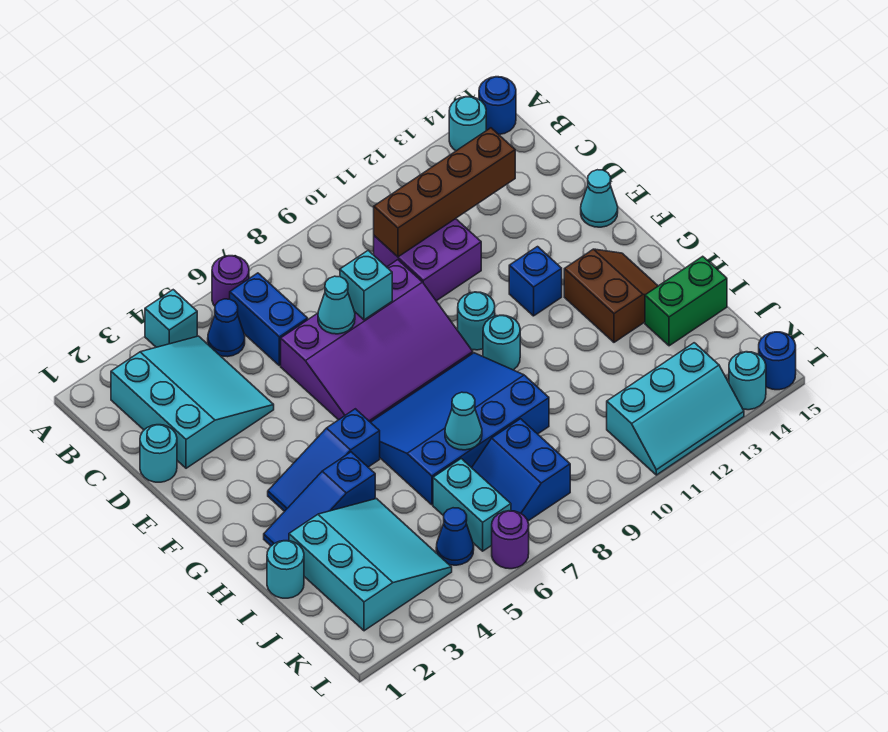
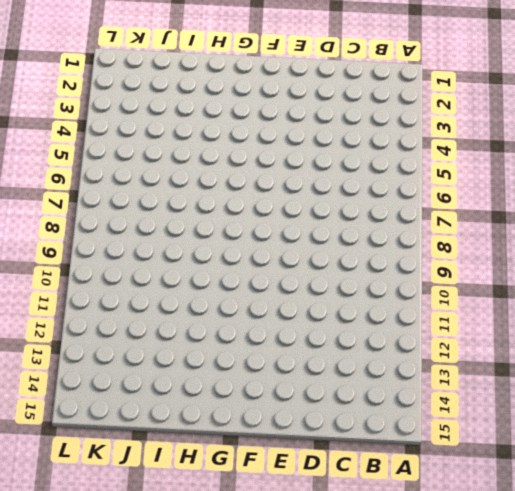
none -> cyan 1x1 brick [145,290,197,347]
none -> purple 1x1 round brick [212,256,249,306]
none -> cyan 1x1 round brick [449,97,486,151]
none -> blue 1x1 round brick [479,77,516,134]

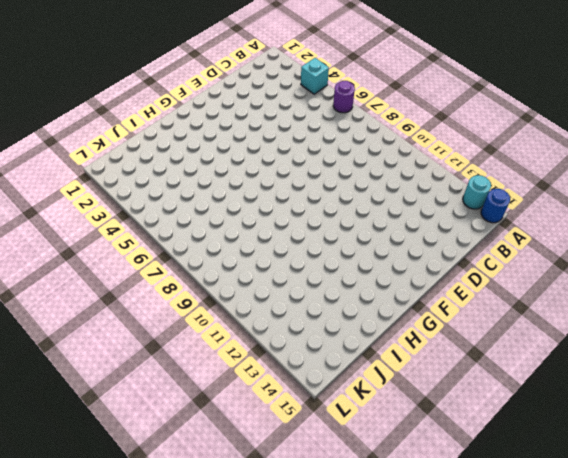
none -> cyan 3x3 slope [111,336,274,468]
none -> blue 1x1 cone [208,299,245,357]
none -> blue 1x2 brick [230,273,308,366]
none -> purple 2x2 brick [374,219,481,301]

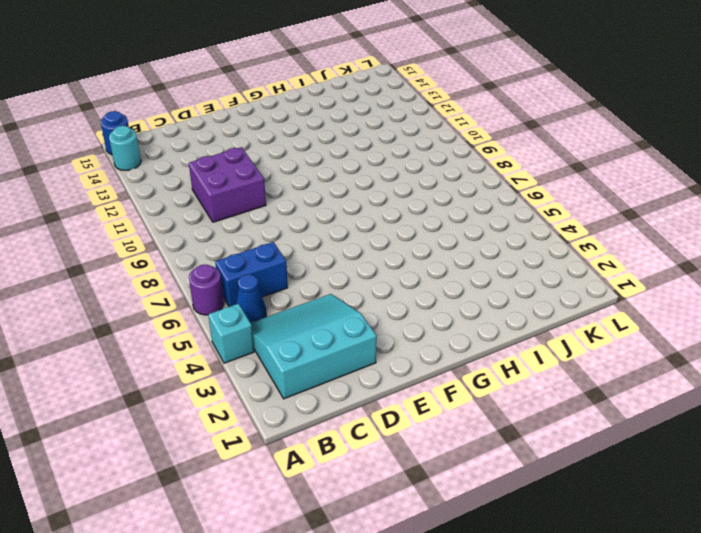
none -> cyan 1x1 round brick [140,425,177,482]
none -> purple 3x4 slope [281,260,473,422]
none -> cyan 1x1 cone [581,170,618,227]
none -> cyan 1x1 round brick [458,292,495,350]

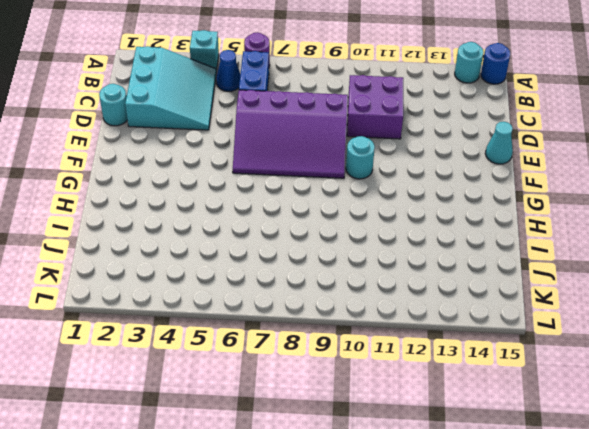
none -> blue 1x1 brick [509,247,562,316]
none -> blue 1x3 slope [268,409,380,511]
none -> blue 3x4 slope [371,353,549,505]
none -> cyan 1x1 round brick [483,315,520,370]

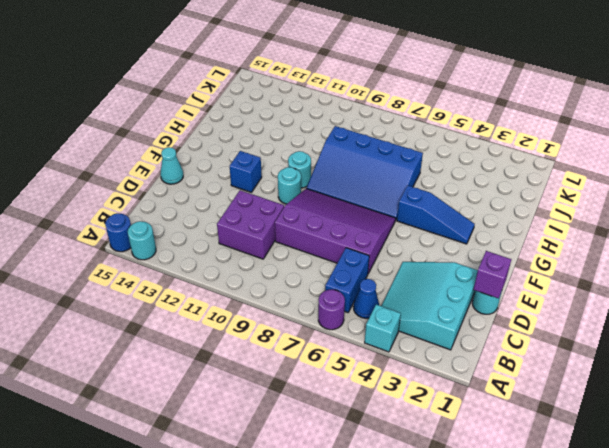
purple 1x1 brick [474,251,511,298] -> none
none -> brown 2x2 slope [564,249,658,342]
none -> blue 1x3 slope [264,452,375,546]
none -> cyan 1x1 round brick [267,541,304,598]
none -> cyan 3x3 slope [289,499,452,631]

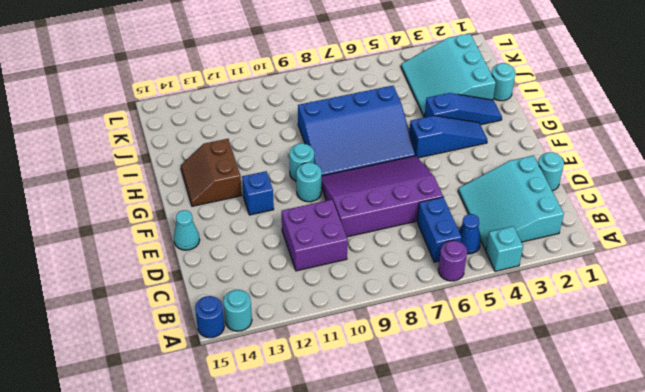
none -> green 1x2 brick [645,256,727,346]
none -> cyan 1x2 brick [433,459,511,551]
none -> blue 2x2 slope [472,419,570,521]
none -> blue 1x1 cone [436,508,474,565]

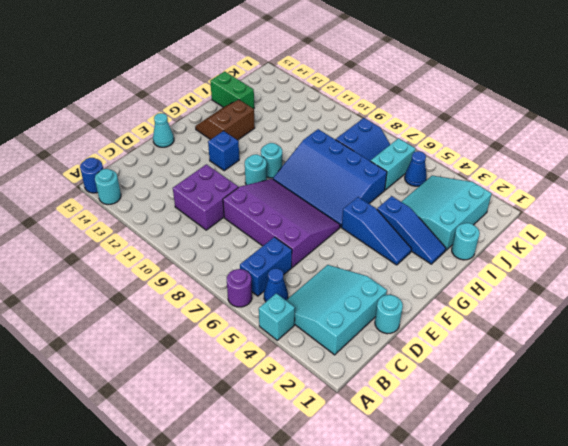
none -> cyan 2x3 slope [607,343,744,475]
none -> purple 1x1 round brick [492,511,529,569]
none -> cyan 1x1 round brick [729,352,766,410]
none -> blue 1x1 round brick [758,332,796,390]

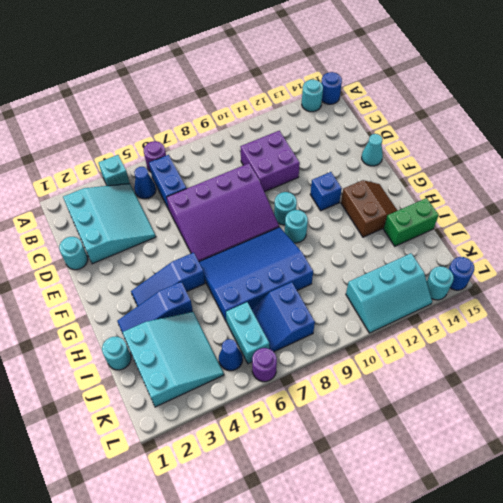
none -> brown 1x4 brick [374,128,515,257]
none -> cyan 1x1 cone [318,276,355,334]
none -> cyan 1x1 brick [340,251,392,320]
none -> cyan 1x1 cone [445,392,482,450]

